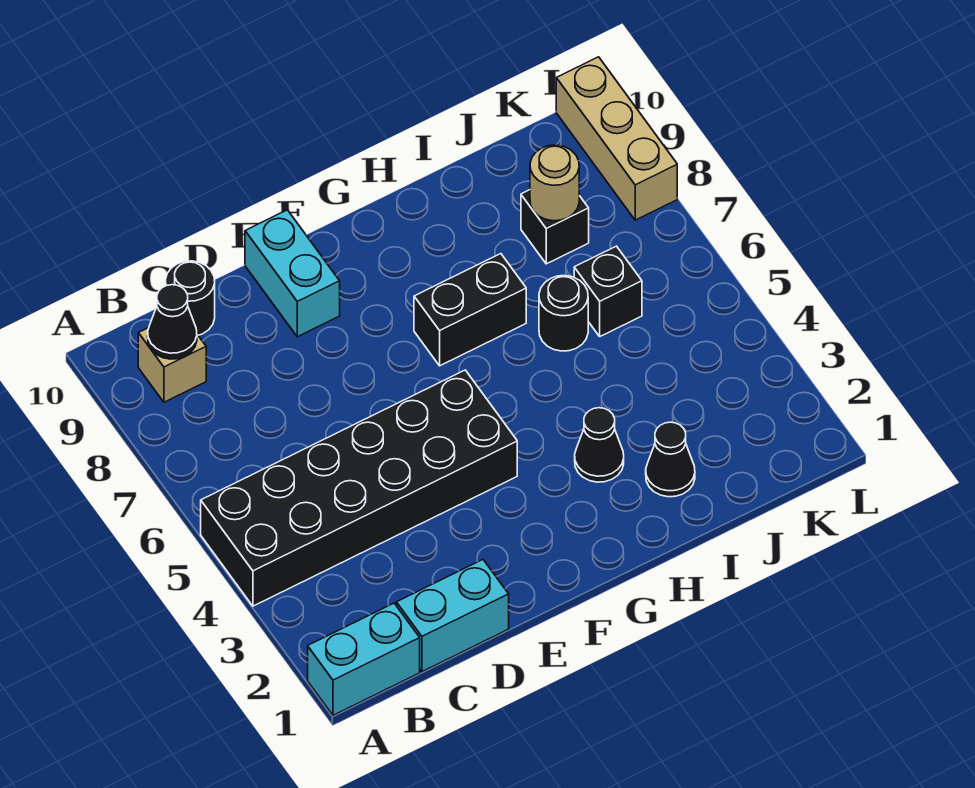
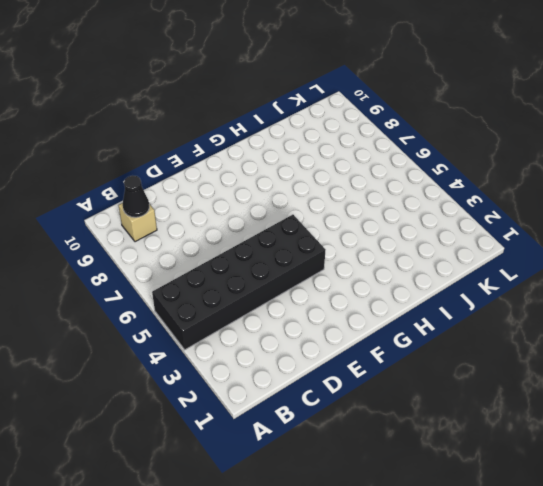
none -> cyan 1x2 brick [308,603,420,715]
none -> cyan 1x2 brick [396,560,509,672]
none -> black 1x1 round brick [166,261,215,335]

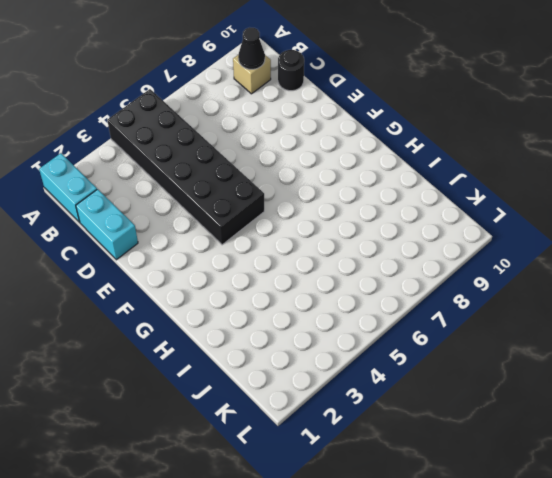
none -> cyan 1x2 brick [245,210,340,337]
none -> black 1x2 brick [414,254,526,366]
none -> black 1x1 cone [575,408,624,482]

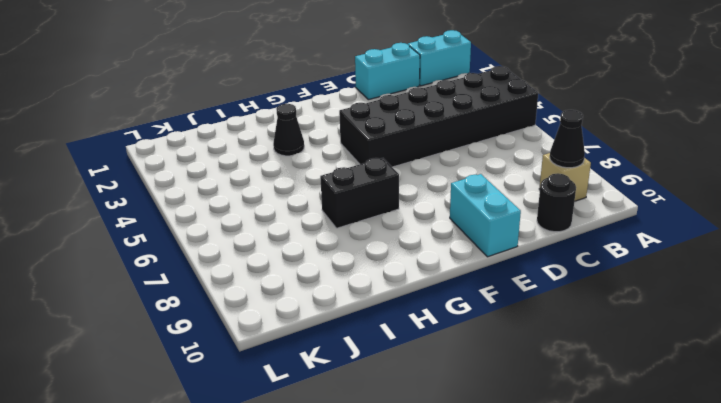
none -> black 1x1 cone [646,422,695,497]
none -> black 1x1 round brick [539,276,588,351]
none -> black 1x1 brick [574,246,642,336]

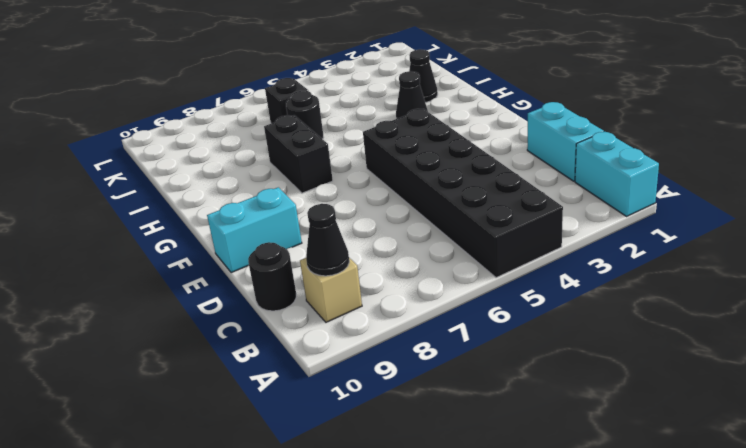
none -> black 1x1 brick [521,190,589,264]
none -> tan 1x3 brick [556,57,677,220]
none -> tan 1x1 round brick [530,145,579,221]

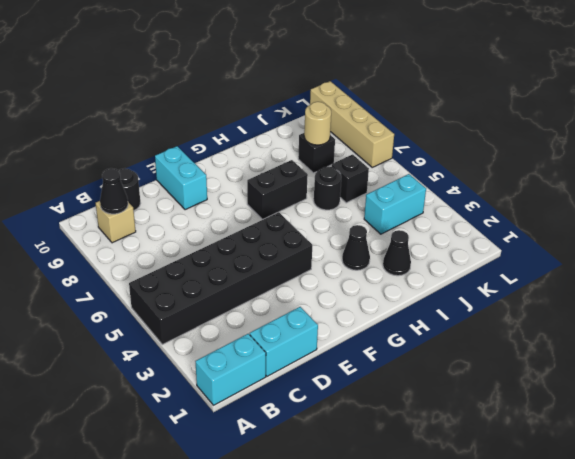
cyan 1x2 brick [364,174,426,234] -> none
tan 1x4 brick [310,81,394,167] -> tan 1x3 brick [556,57,677,220]

